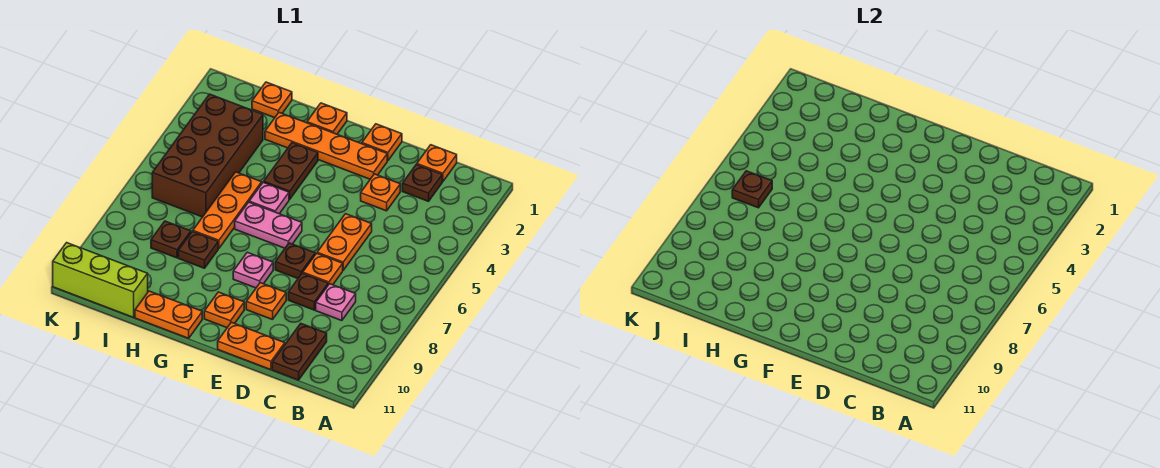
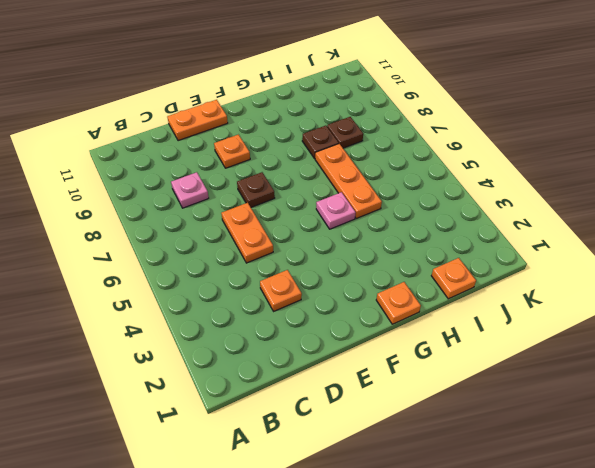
none -> orange 1x1 plate [417,145,457,182]
none -> brown 1x1 plate [402,165,442,201]
none -> brown 1x2 plate [272,324,327,380]

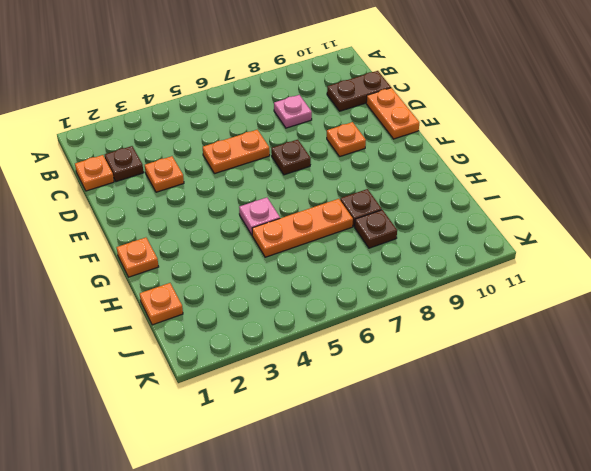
none -> orange 1x1 plate [303,253,343,285]
none -> brown 1x1 plate [288,273,328,310]
none -> orange 1x1 plate [362,124,402,161]

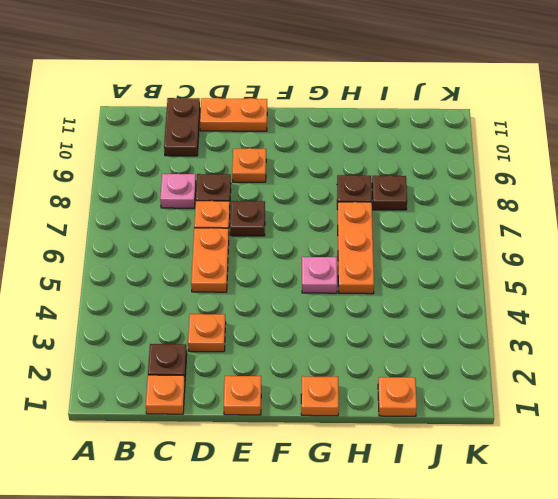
none -> orange 1x4 plate [265,113,387,179]
none -> pink 1x2 plate [235,202,302,248]
none -> pink 1x1 plate [233,252,273,288]

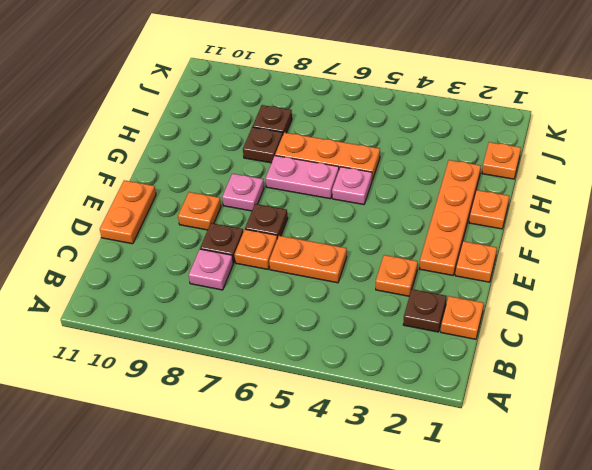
pink 1x2 plate [265,156,339,199] -> pink 1x2 plate turned to [235,202,302,248]
none -> brown 1x2 plate [272,324,327,380]
none -> orange 1x1 plate [204,292,244,328]
none -> brown 1x2 plate [264,143,318,199]

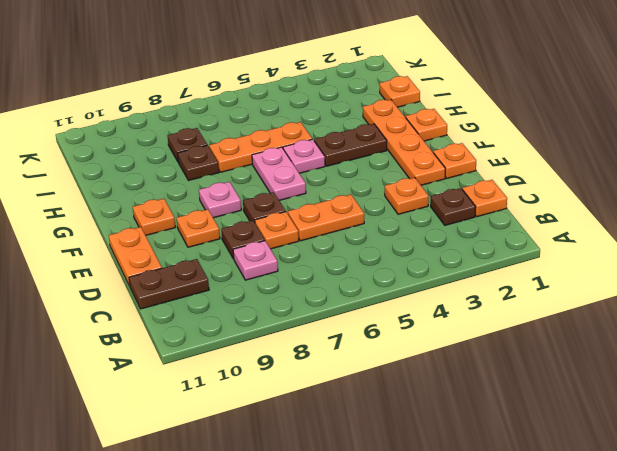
none -> orange 1x2 plate [135,291,202,338]
none -> brown 2x4 brick [152,94,263,217]
none -> lime 1x3 brick [53,243,148,317]

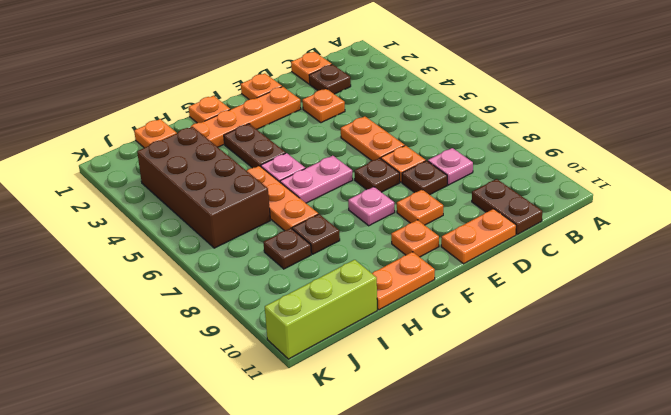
none -> brown 1x1 plate [732,171,772,208]

